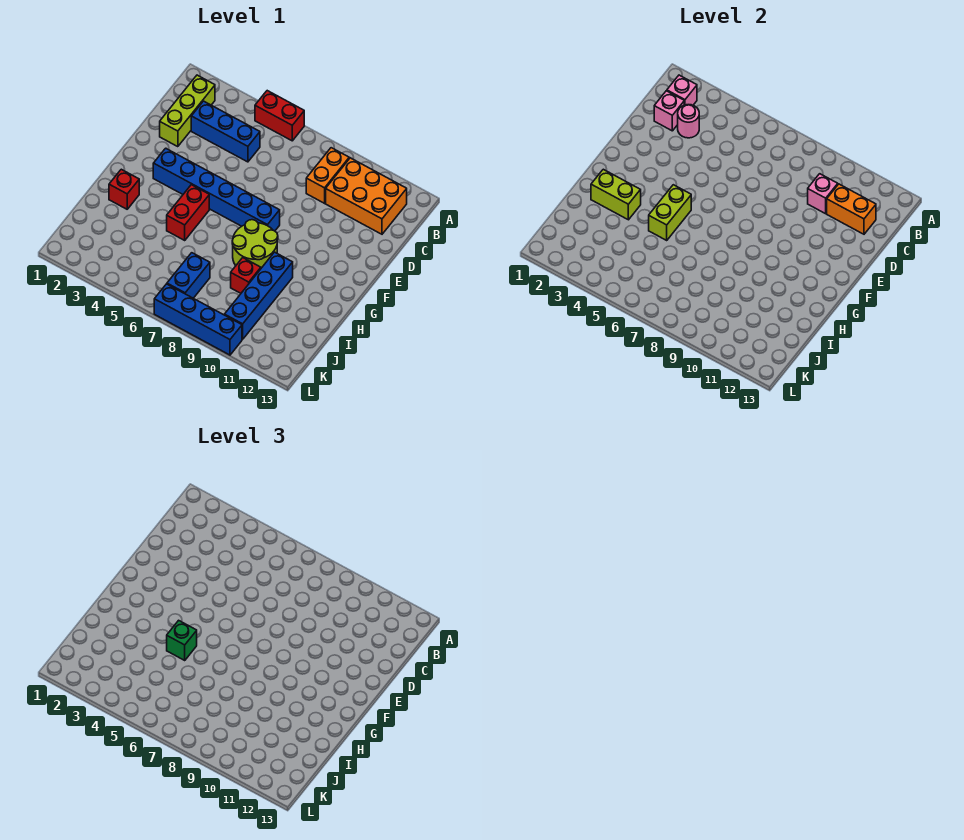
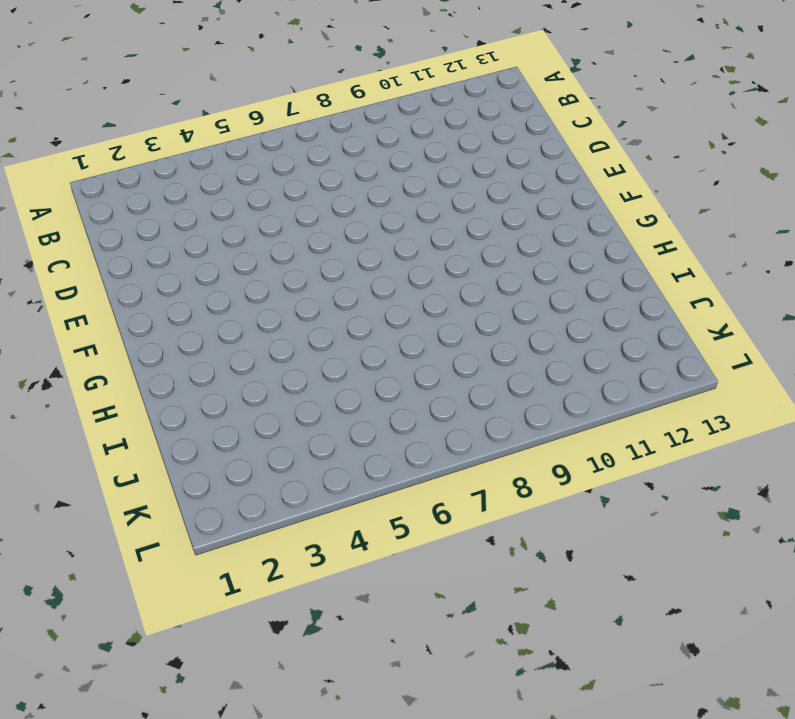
none -> red 1x2 brick [255,91,304,141]
none -> lime 1x3 brick [160,75,215,147]
none -> orange 1x2 brick [306,148,349,203]

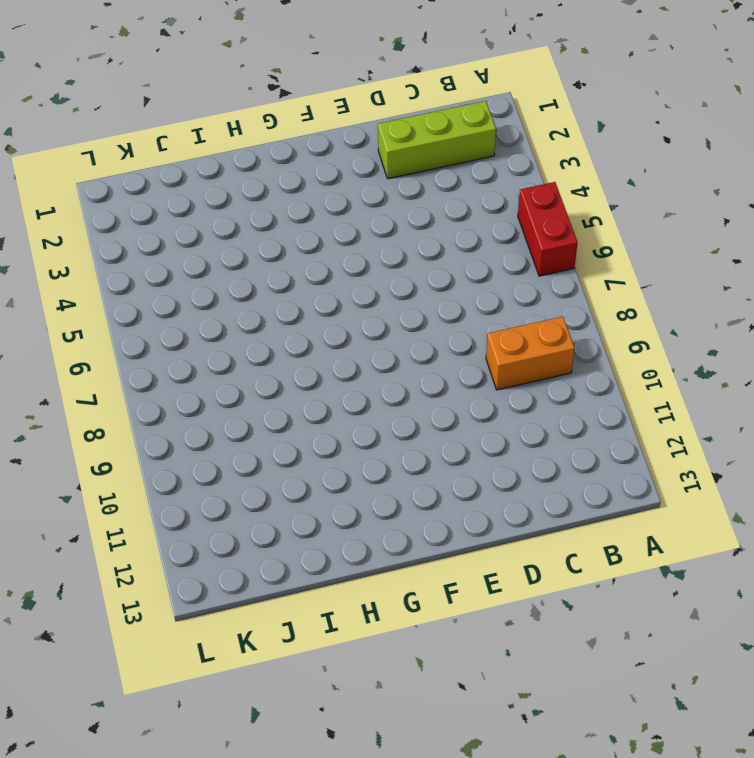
none -> orange 2x3 brick [326,158,407,234]
none -> blue 1x3 brick [191,101,260,162]
none -> blue 1x6 brick [153,148,280,231]

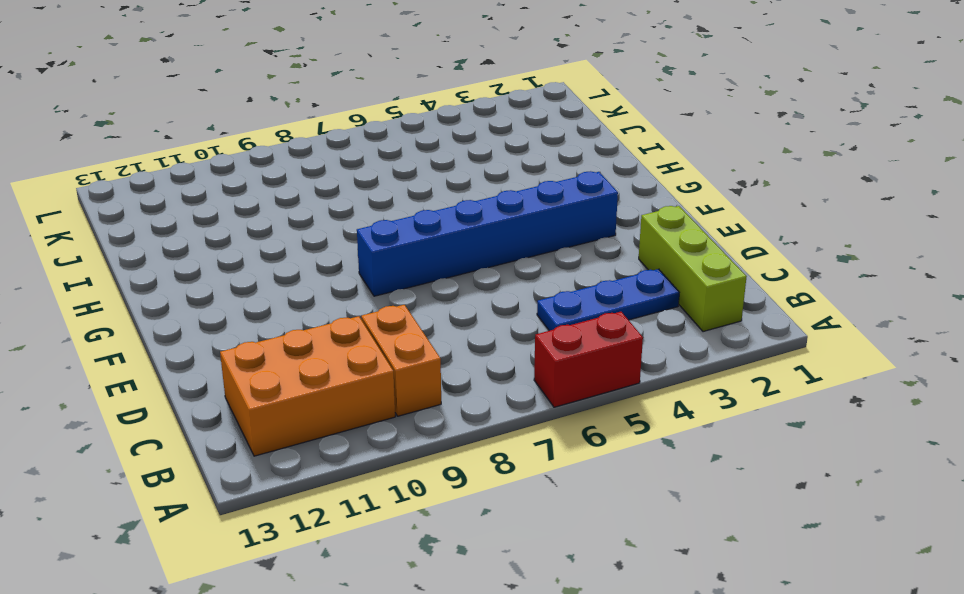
blue 1x3 plate [537,269,679,331] -> blue 1x3 brick [191,101,260,162]
none -> red 1x2 brick [167,185,209,240]
none -> lime 2x2 round brick [232,220,278,268]
none -> red 1x1 brick [109,169,139,209]

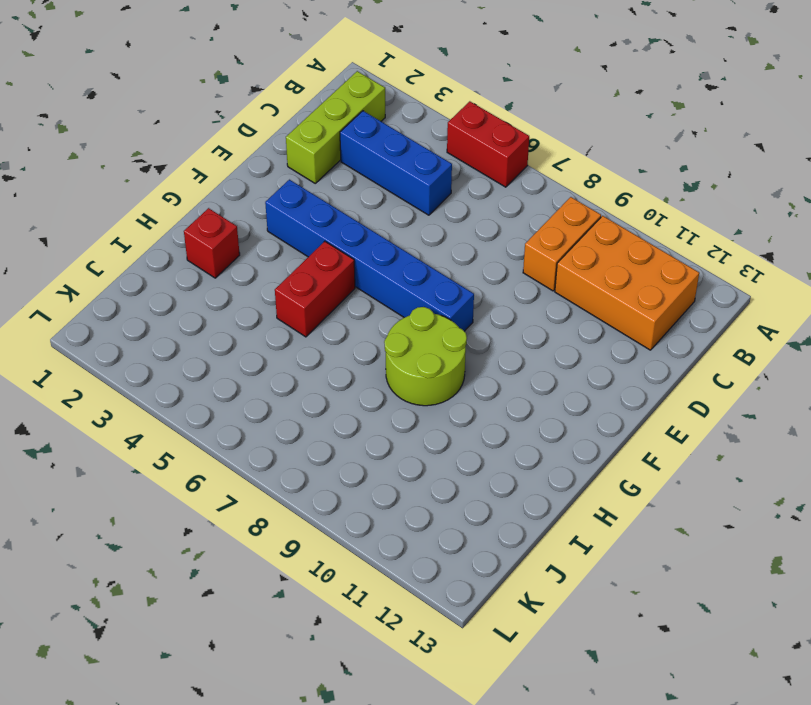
none -> blue 1x4 brick [224,252,293,339]
none -> red 1x1 brick [231,258,261,293]
none -> blue 1x2 brick [167,253,210,298]

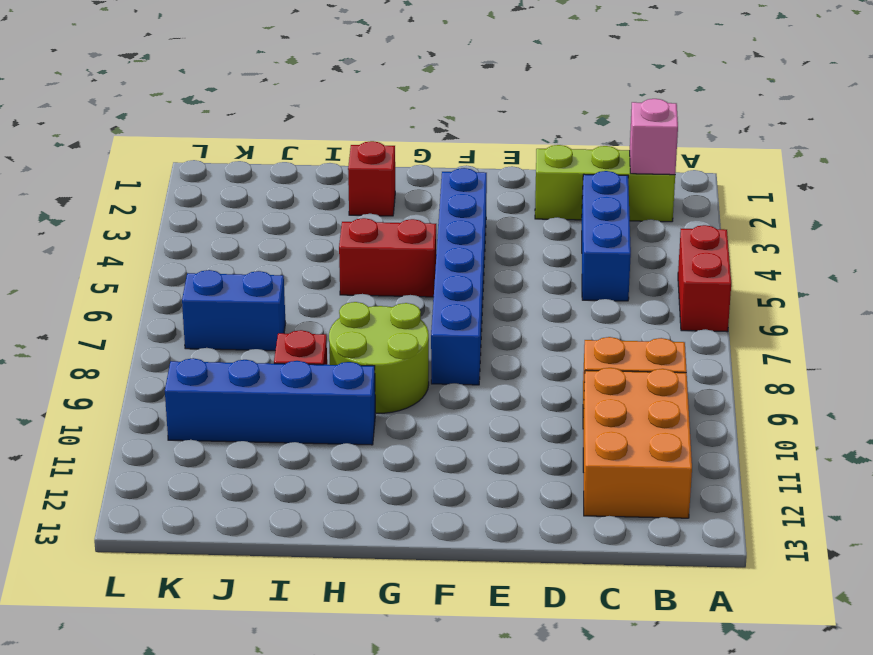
none -> blue 1x4 brick [154,284,242,355]
none -> pink 1x1 brick [654,91,684,131]
none -> pink 1x1 round brick [678,105,699,138]

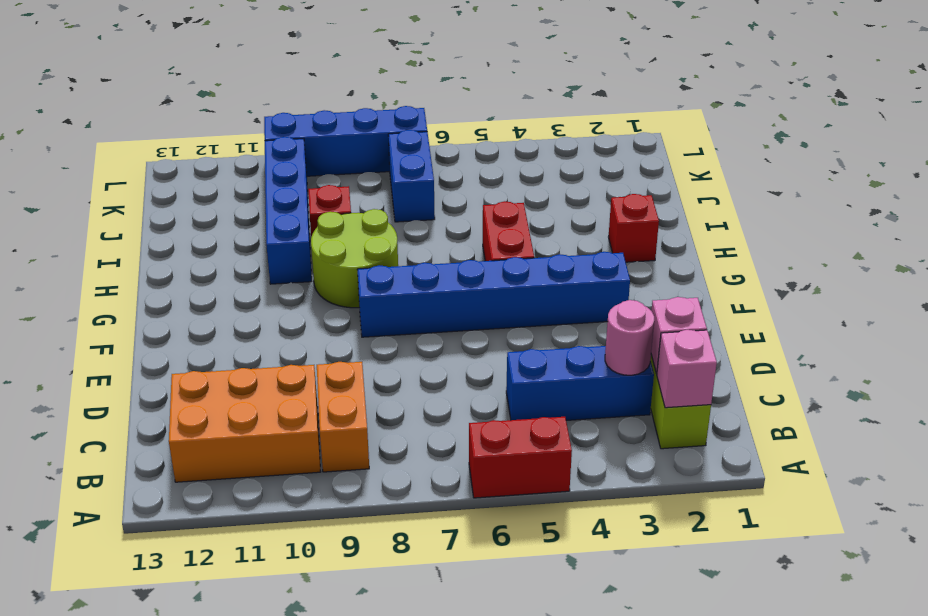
none -> pink 1x1 brick [808,174,838,214]
none -> orange 1x2 brick [827,184,876,234]
none -> lime 1x2 brick [649,185,691,240]

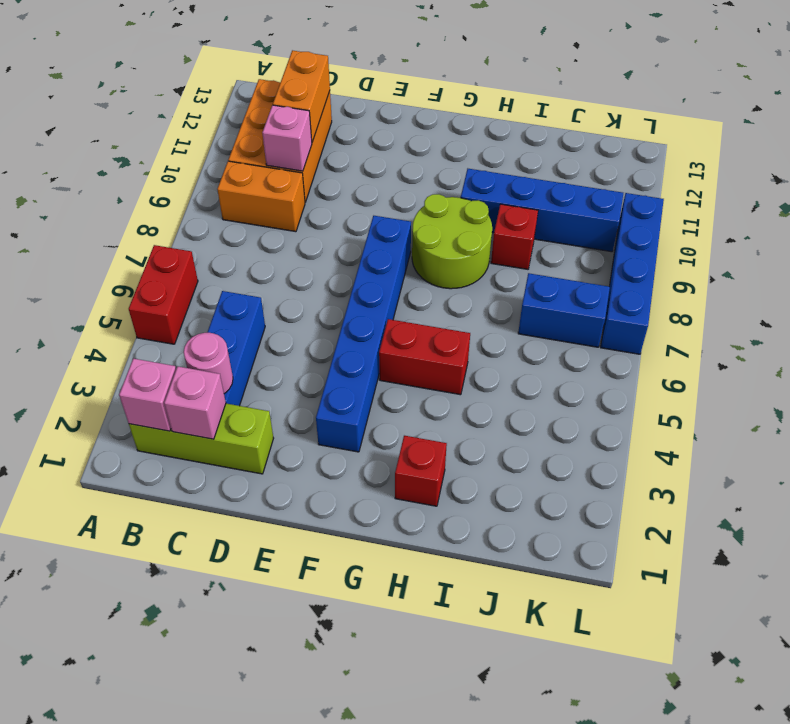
none -> lime 1x2 brick [649,185,691,240]
none -> lime 1x2 brick [591,169,641,220]
none -> green 1x1 brick [167,620,197,660]

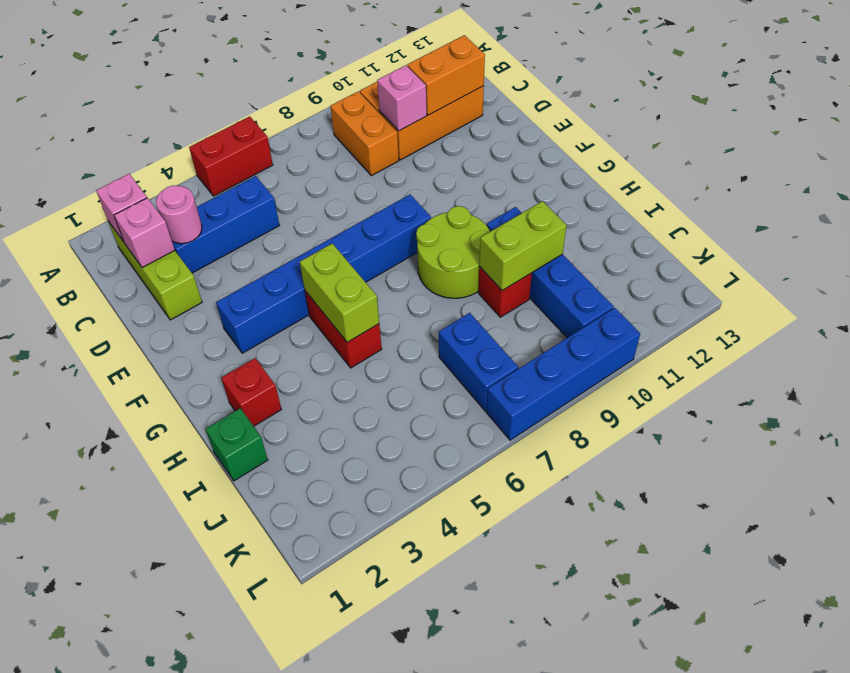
green 1x1 brick [206,408,268,481] -> green 1x1 brick moved to [167,620,197,660]
lime 1x2 brick [479,201,567,291] -> lime 1x2 brick moved to [591,169,641,220]

